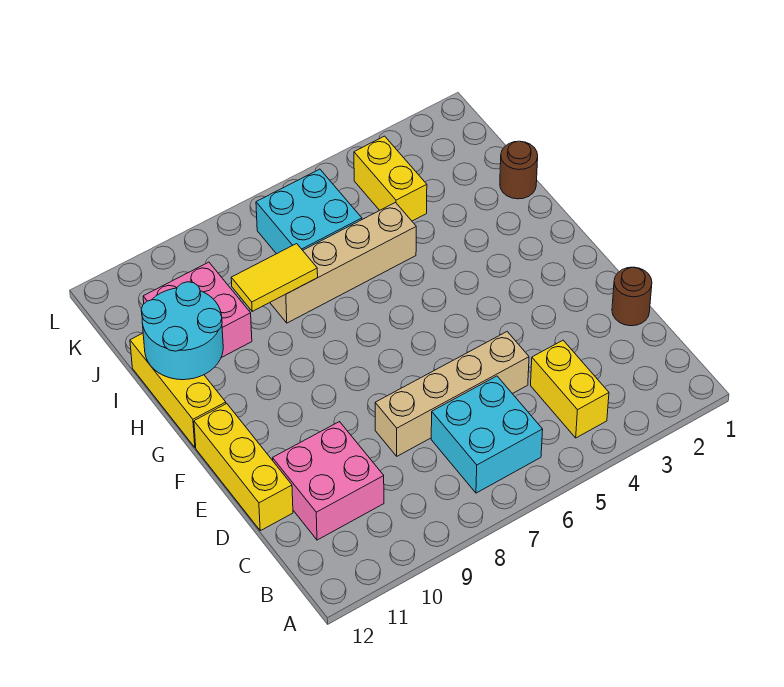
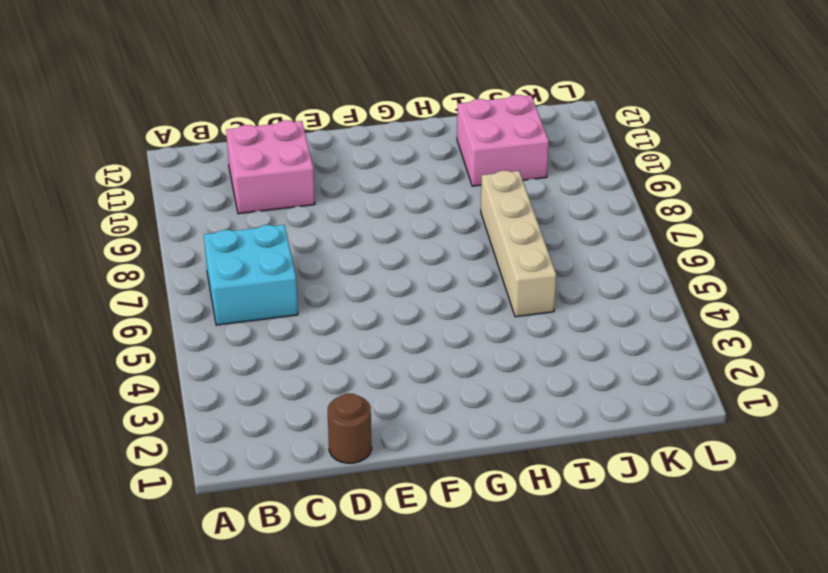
none -> yellow 1x2 brick [531,340,609,438]
none -> tan 1x4 brick [375,332,529,456]
none -> yellow 1x3 brick [194,404,293,531]

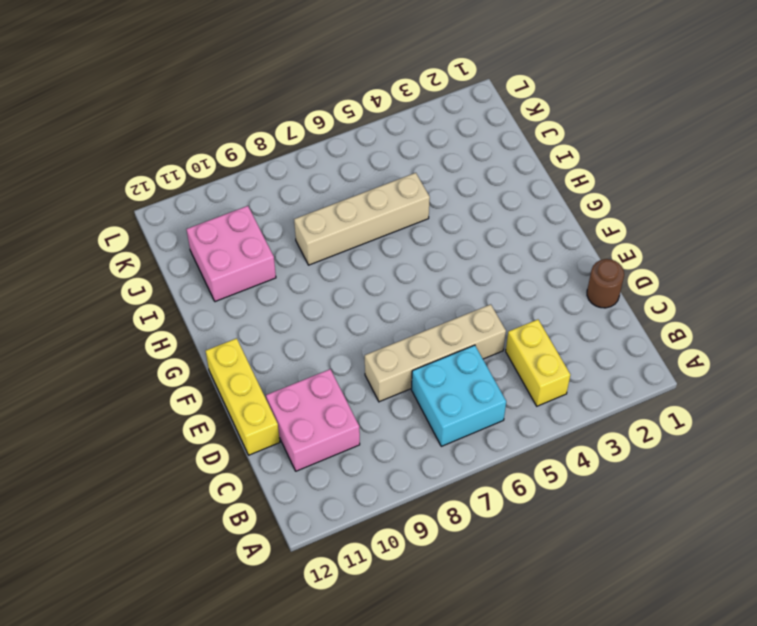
none -> yellow 1x3 brick [130,333,226,447]
none -> brown 1x1 round brick [500,141,538,199]
none -> yellow 1x2 brick [354,136,427,221]

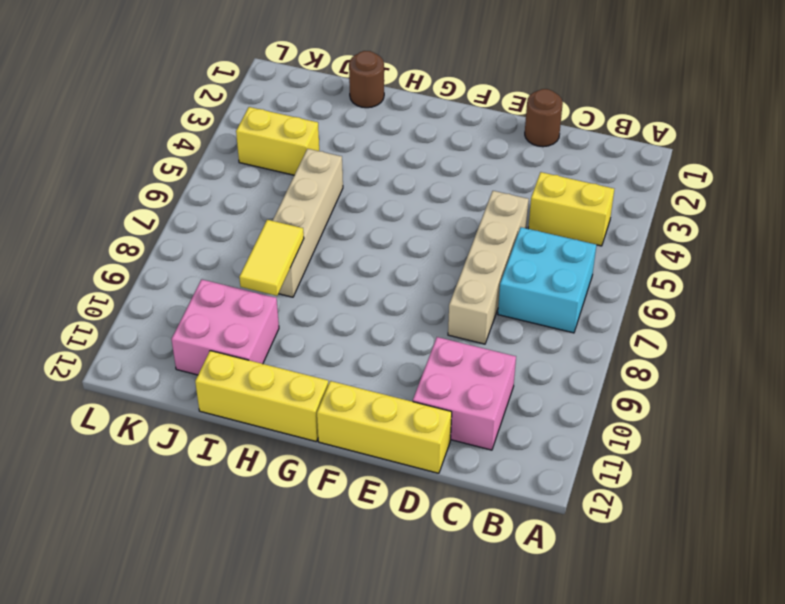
none -> cyan 2x2 brick [256,169,362,254]
none -> cyan 2x2 round brick [141,282,223,380]

